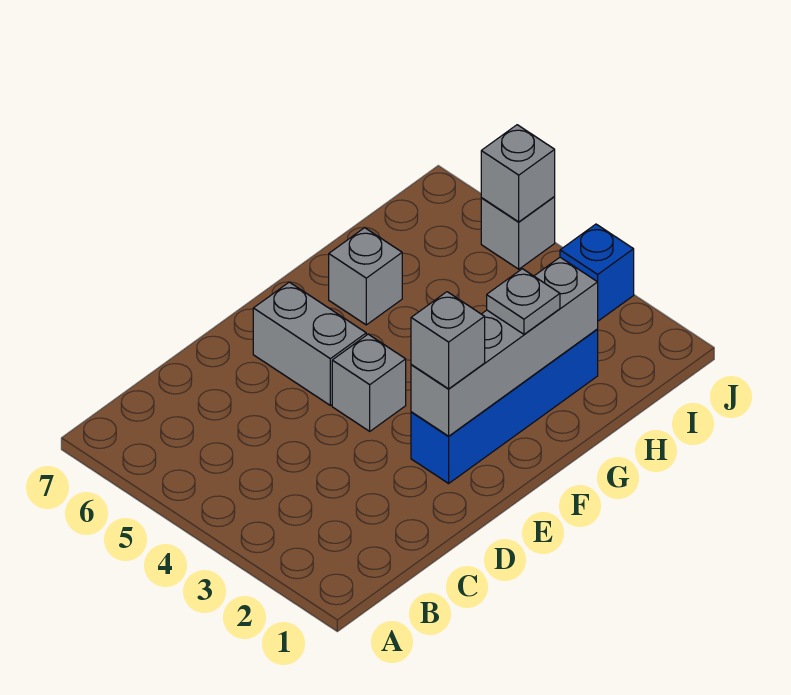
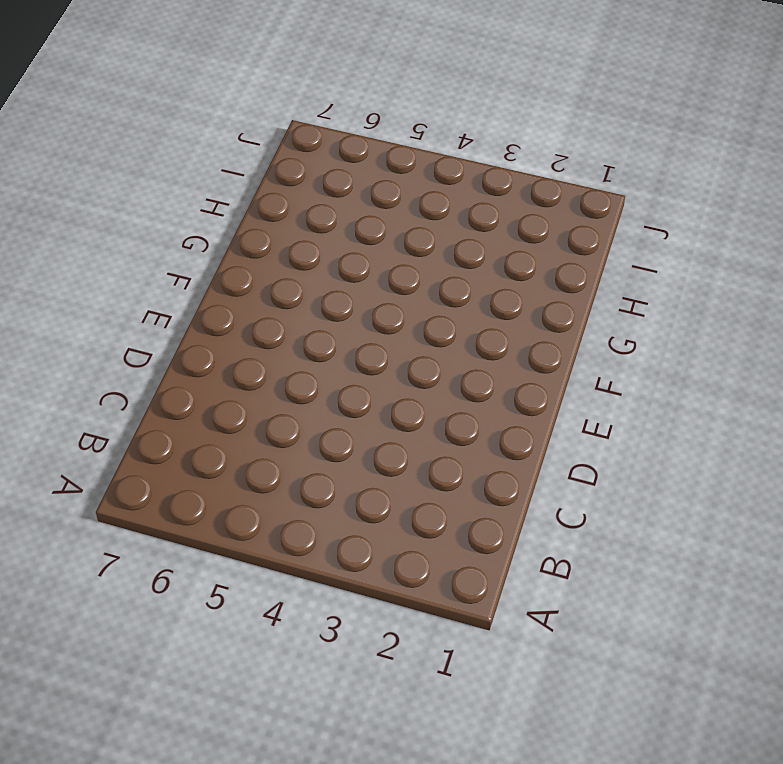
none -> blue 1x4 brick [411,330,598,483]
none -> grey 1x1 brick [332,334,406,431]

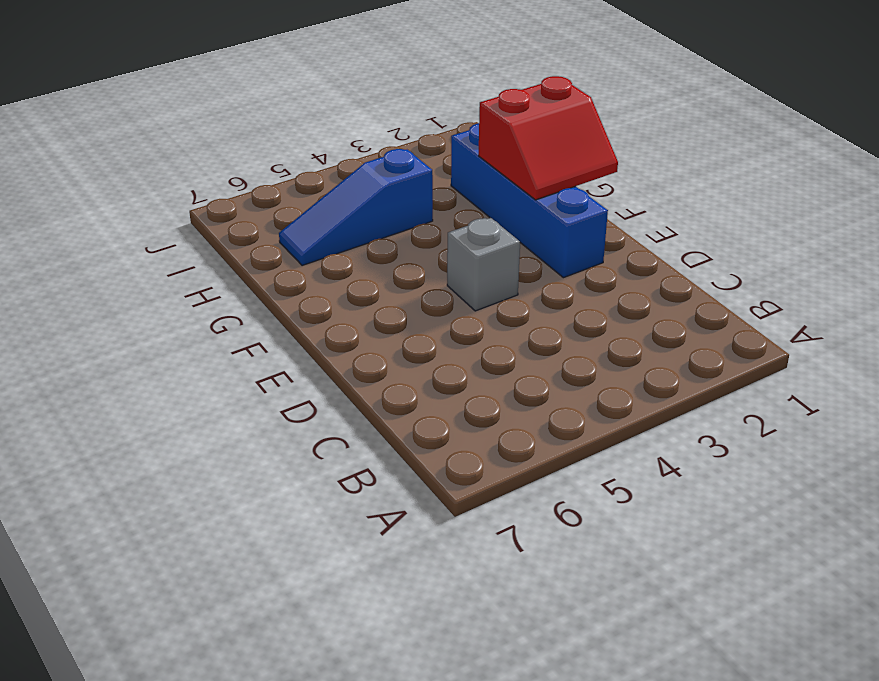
red 2x2 slope [479,76,618,200] -> grey 1x4 brick [411,257,598,436]
blue 1x3 slope [279,149,433,265] -> none
none -> grey 1x2 brick [253,282,366,405]
none -> grey 1x1 brick [329,228,402,325]

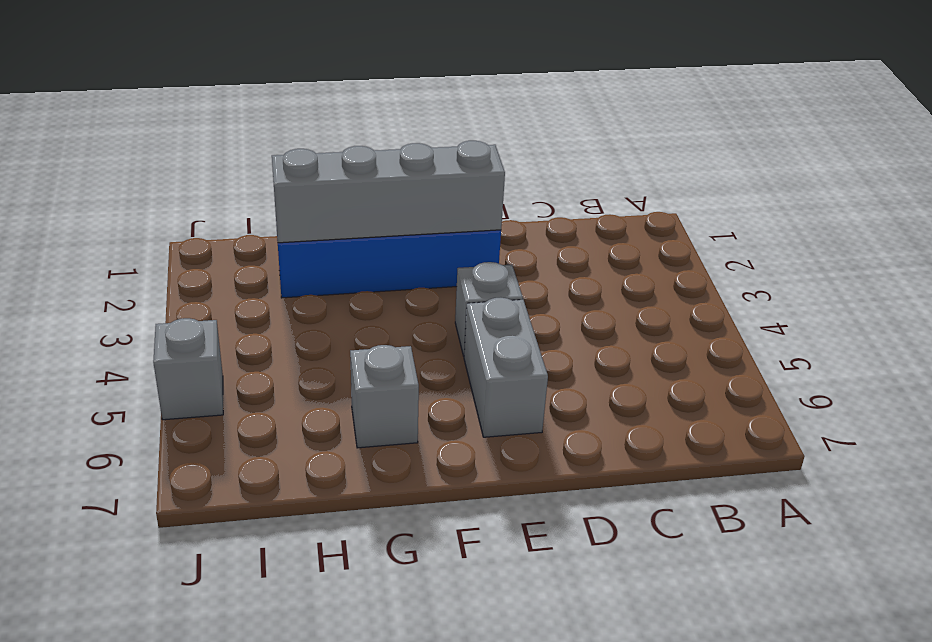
none -> blue 1x1 brick [560,224,634,321]
none -> grey 1x1 brick [481,125,555,222]

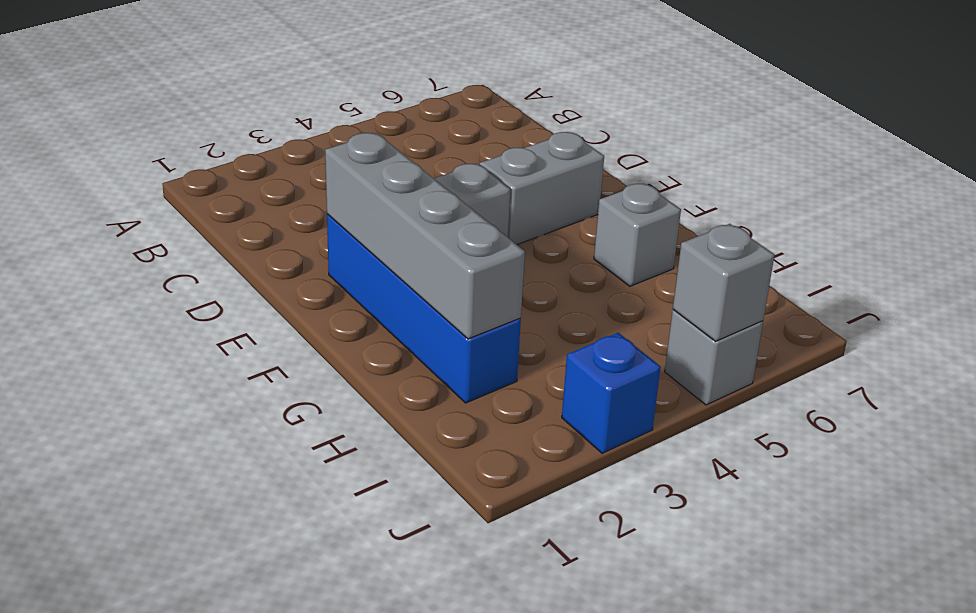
none -> grey 1x1 brick [411,292,485,389]
none -> grey 1x1 plate [487,269,560,334]

